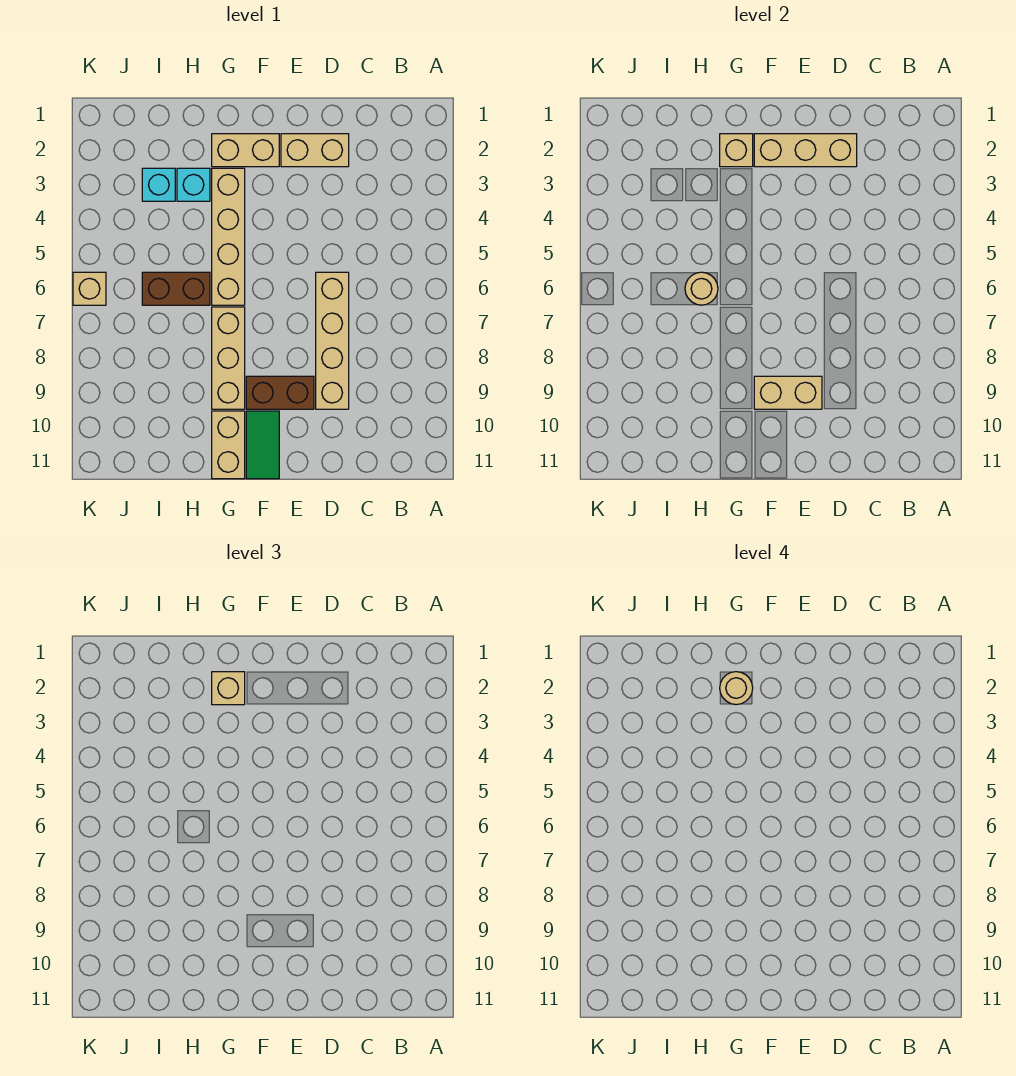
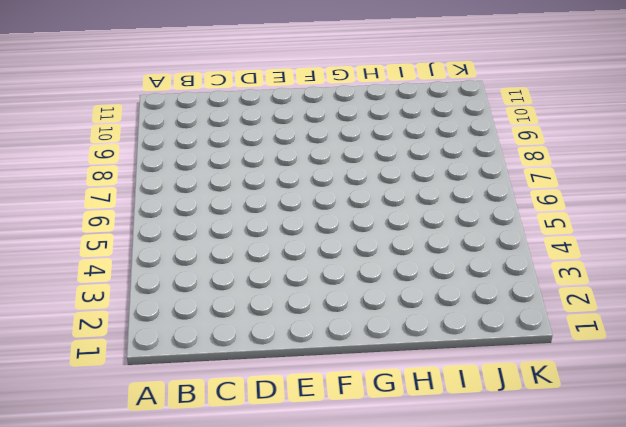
none -> tan 1x2 brick [281,134,349,167]
none -> tan 1x4 brick [316,272,349,409]
none -> brown 1x2 brick [246,376,314,409]

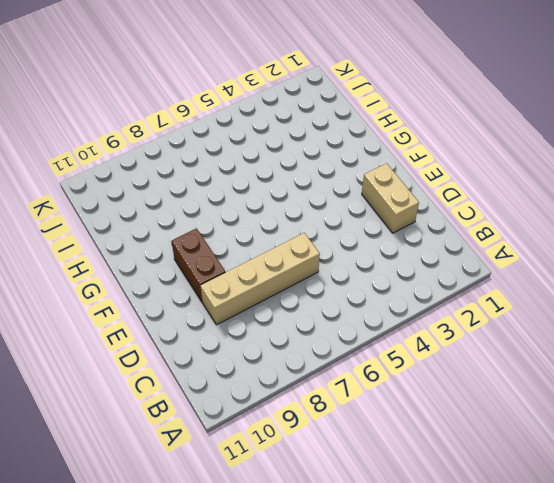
none -> tan 1x2 brick [212,134,279,167]
none -> green 1x2 tile [246,411,279,479]
none -> tan 1x4 brick [212,168,245,305]

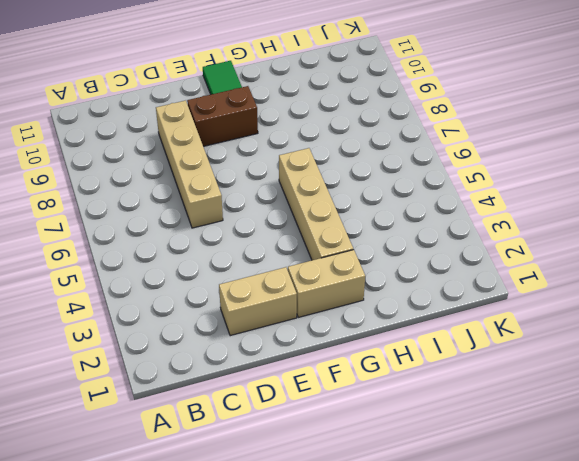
none -> tan 1x3 brick [212,307,245,409]
none -> tan 1x2 brick [212,411,245,479]
none -> cyan 1x1 brick [177,168,210,201]

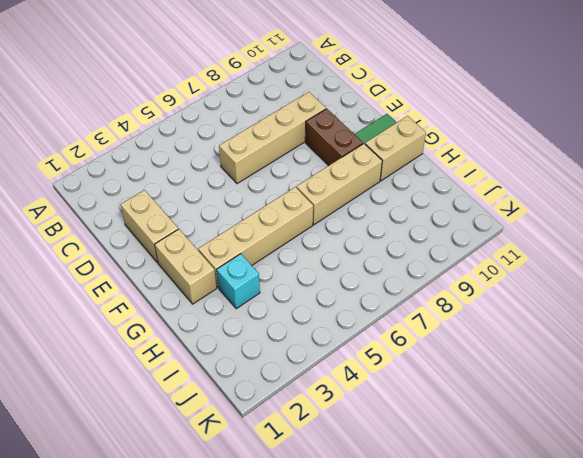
none -> brown 1x2 brick [142,272,210,305]
none -> cyan 1x1 brick [142,168,175,201]
none -> tan 1x1 brick [73,272,106,305]

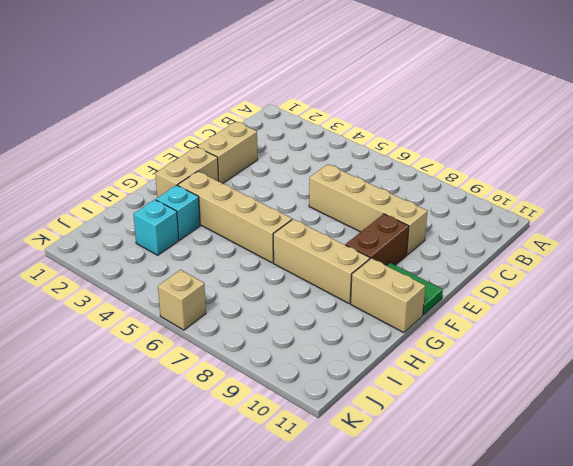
none -> brown 1x2 brick [142,272,210,305]
none -> tan 1x3 brick [754,134,857,167]
none -> tan 1x2 brick [754,376,822,409]

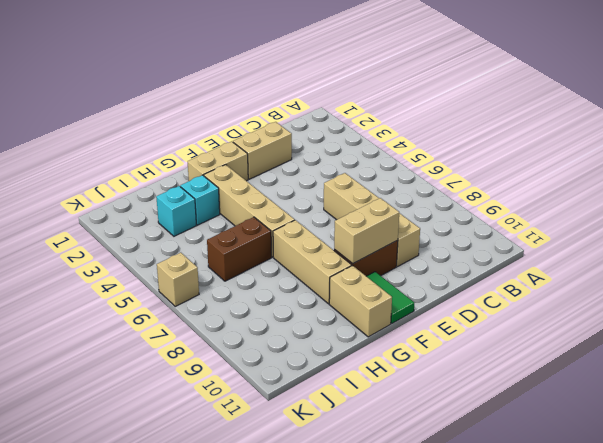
none -> tan 1x3 brick [754,134,857,167]
none -> tan 1x1 brick [720,134,753,167]
none -> tan 1x1 round brick [685,272,718,305]

